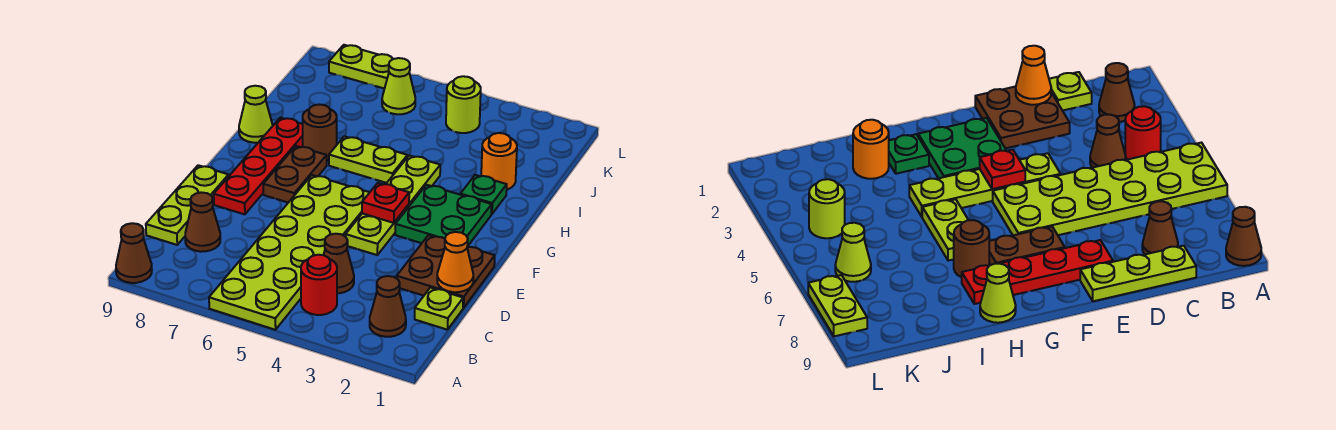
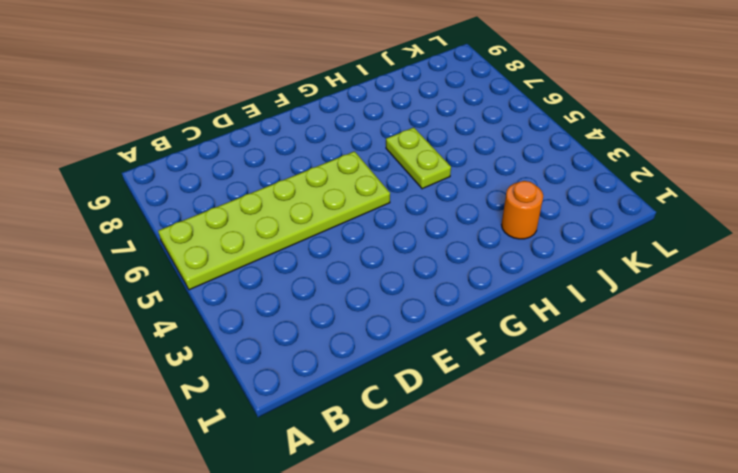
none -> brown 1x1 cone [116,223,152,283]
none -> brown 1x1 cone [370,276,406,337]
none -> red 1x1 round brick [301,255,337,315]

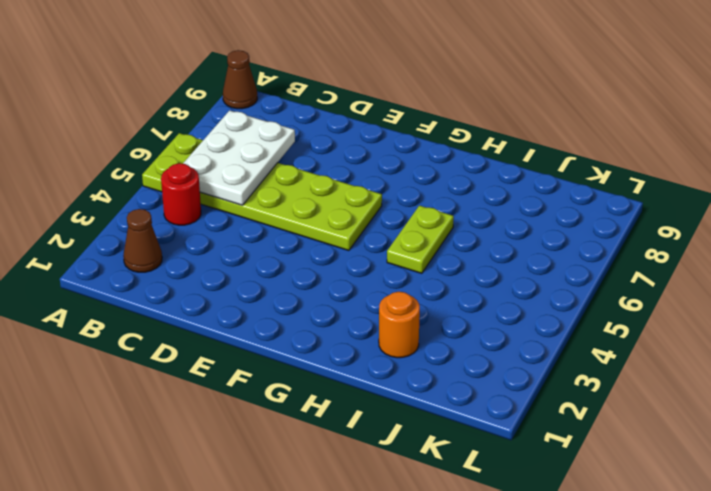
white 2x3 plate [183,110,295,205] -> none
none -> lime 1x1 plate [415,288,463,330]
none -> brown 1x1 cone [324,234,354,293]
none -> brown 1x1 cone [185,192,220,252]

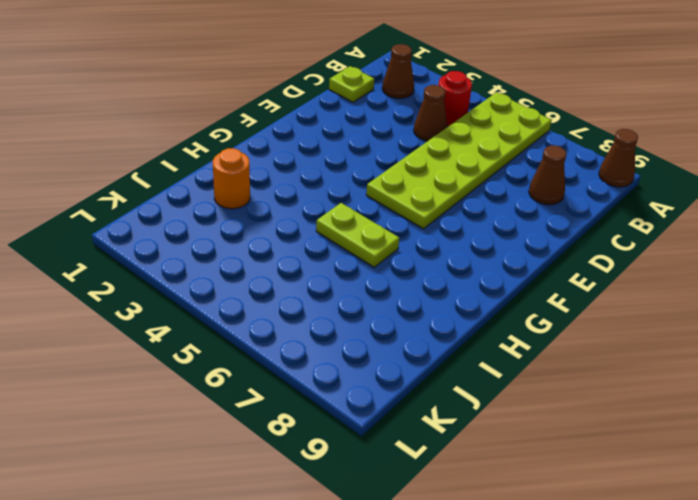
none -> lime 1x3 plate [146,165,229,245]
none -> brown 2x2 plate [397,235,495,308]
none -> lime 1x4 plate [346,155,440,255]

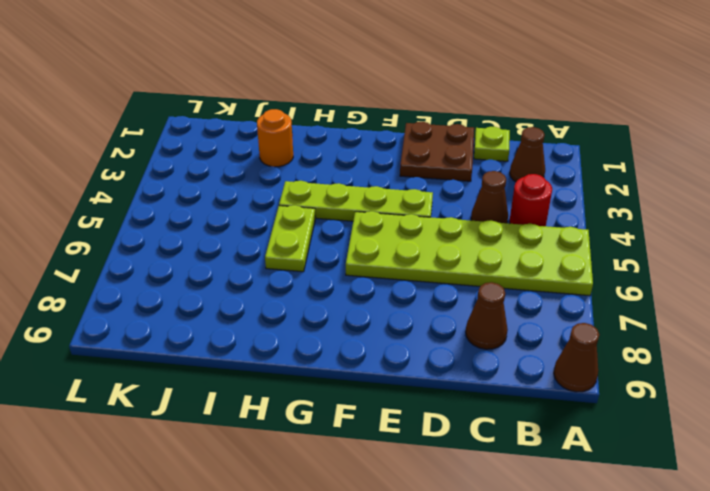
none -> lime 1x3 plate [146,165,229,245]
none -> red 1x4 plate [214,117,303,214]
none -> green 2x2 plate [395,185,492,247]

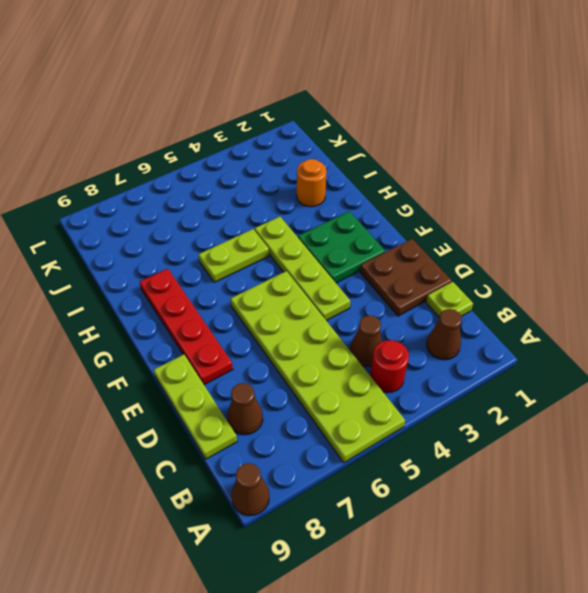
none -> brown 1x2 plate [263,146,327,203]
none -> green 1x1 plate [460,175,507,214]
none -> brown 1x1 round brick [303,104,337,161]

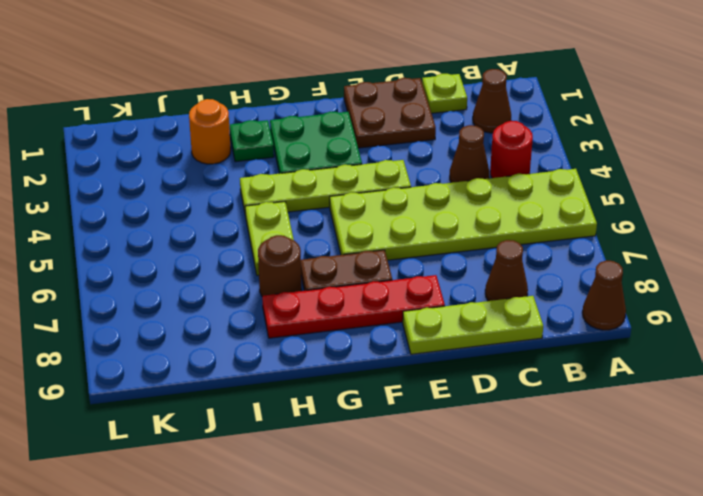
none -> lime 1x1 cone [239,86,273,143]
none -> lime 1x1 round brick [446,76,481,133]
none -> lime 1x1 cone [382,58,415,114]

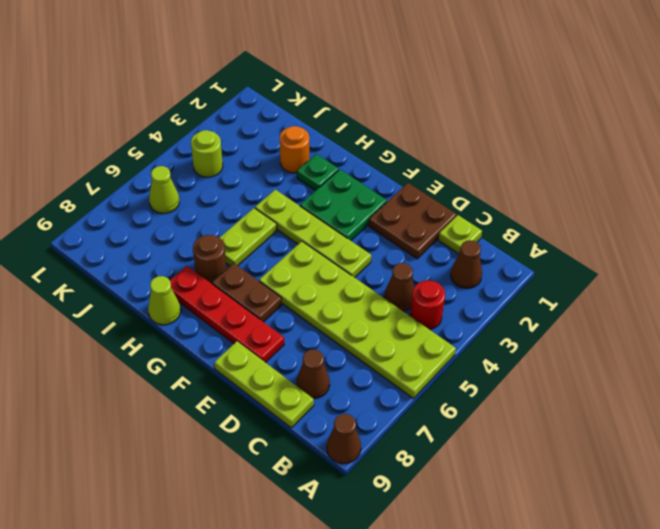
none -> lime 1x2 plate [329,45,393,89]
none -> orange 1x1 cone [437,232,473,292]
none -> red 1x1 plate [362,183,409,223]

